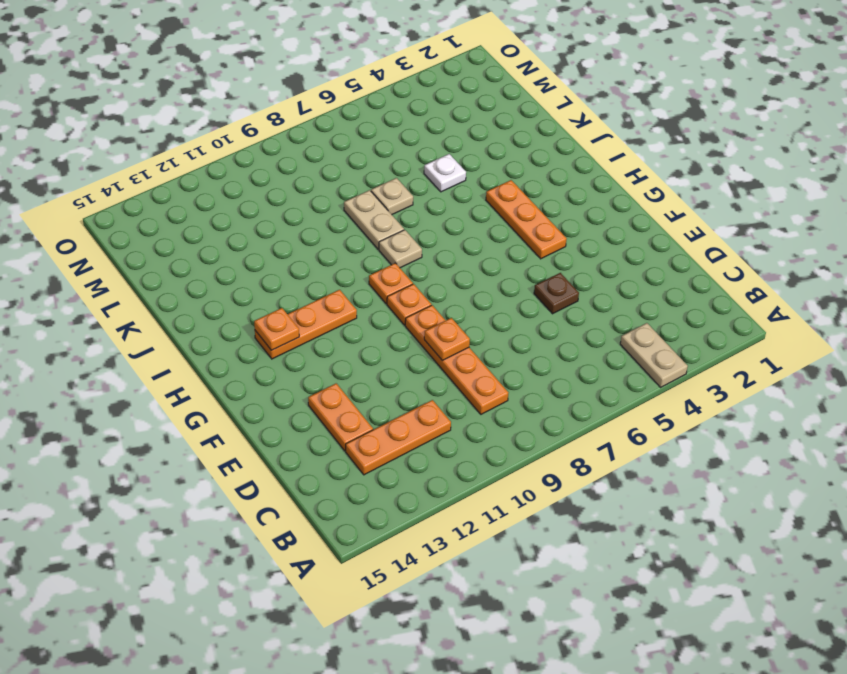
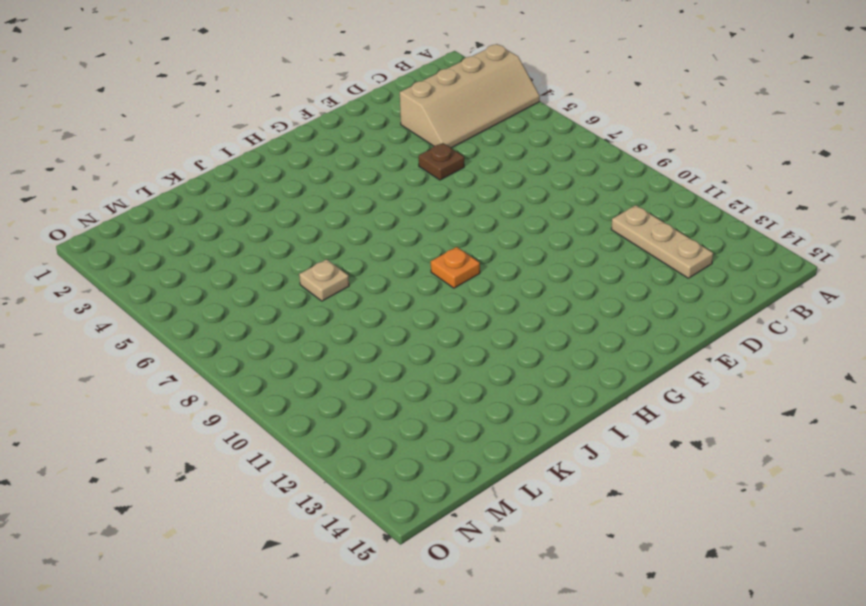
tan 2x4 slope [400,44,540,148] -> tan 1x2 plate [620,323,688,387]
tan 1x3 plate [611,205,713,278] -> orange 1x3 plate [346,400,451,475]
none -> orange 1x4 plate [405,305,508,414]
none -> orange 1x2 plate [308,383,373,451]
none -> orange 1x3 plate [486,180,567,259]

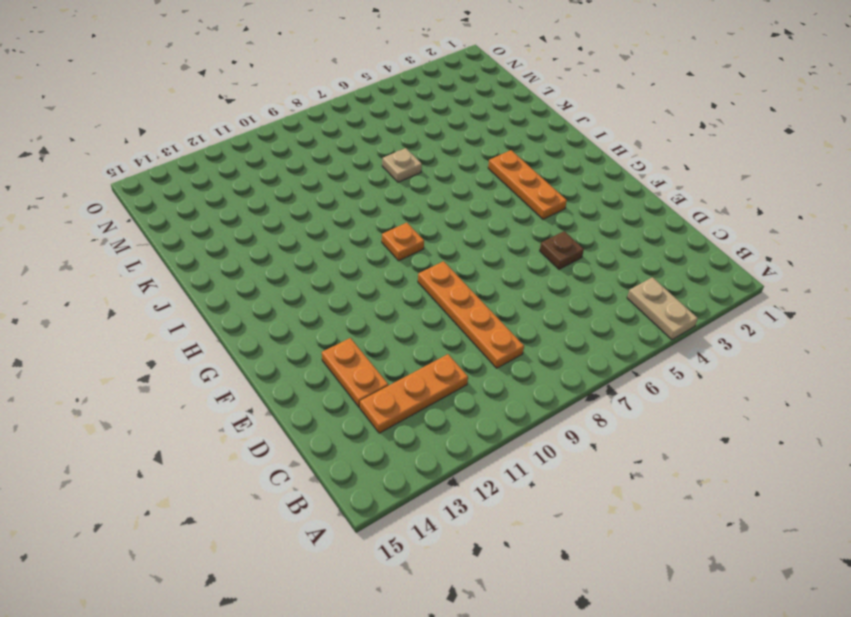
none -> orange 1x1 plate [387,284,431,325]
none -> orange 1x3 plate [255,290,357,359]
none -> tan 1x1 plate [379,230,422,268]

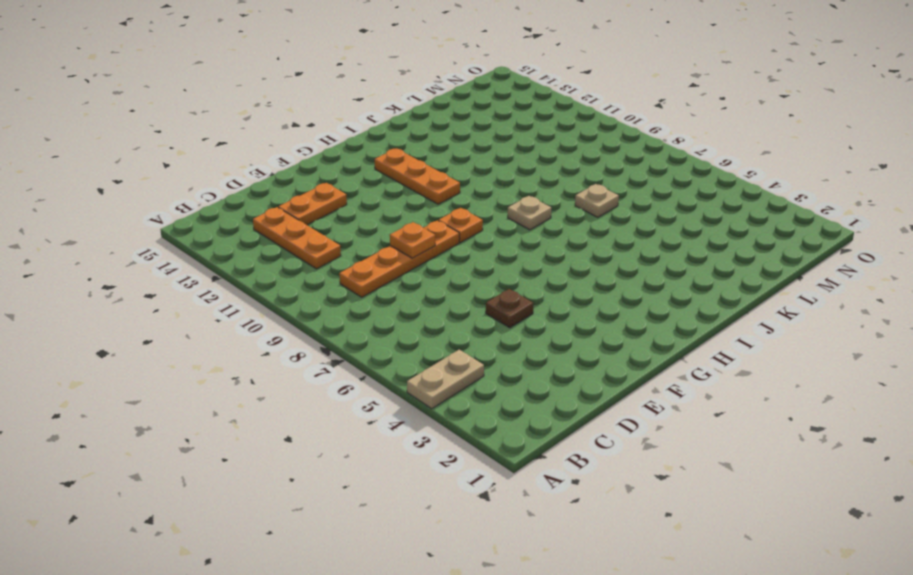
none -> orange 1x3 plate [486,180,567,259]
none -> orange 1x1 plate [369,263,413,304]
none -> tan 1x2 plate [344,190,404,249]

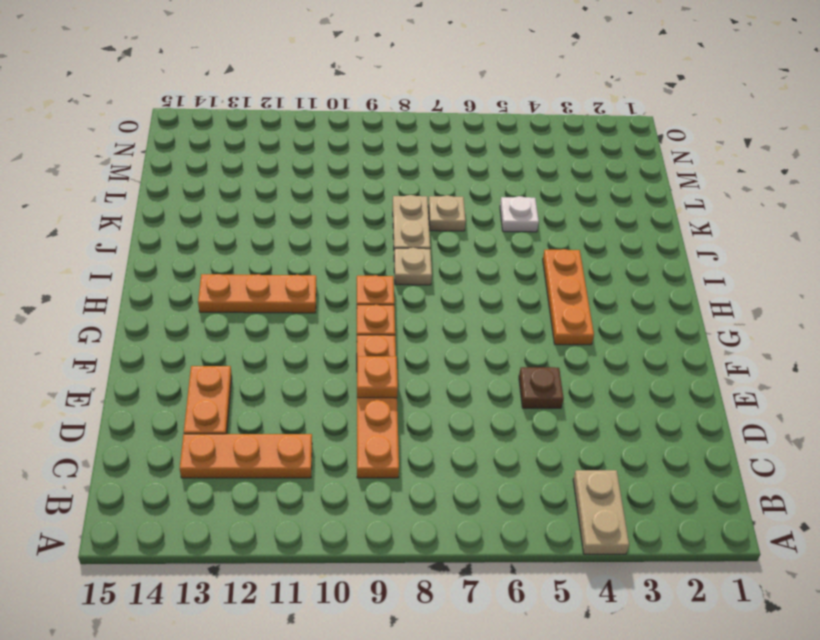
none -> orange 1x1 plate [254,308,299,350]

